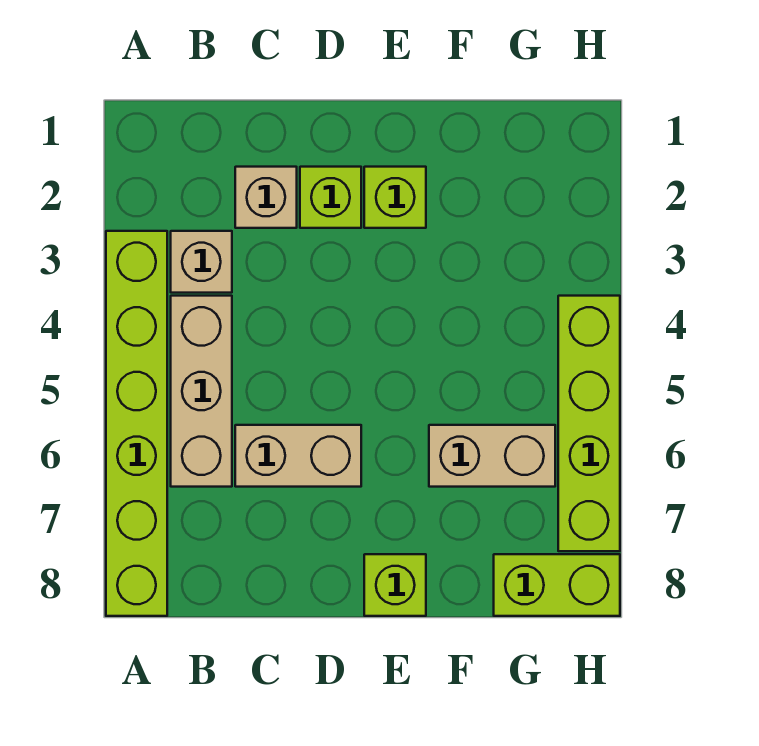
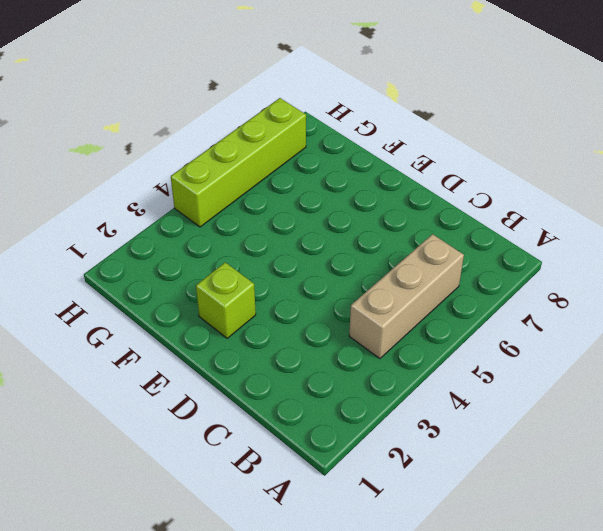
none -> lime 1x6 brick [106,231,167,616]
none -> tan 1x1 brick [171,231,232,293]

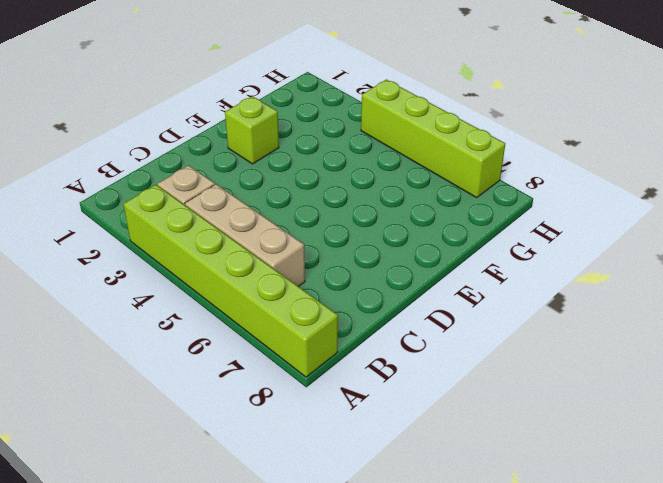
none -> tan 1x1 brick [235,167,297,228]
none -> tan 1x2 brick [235,425,361,487]

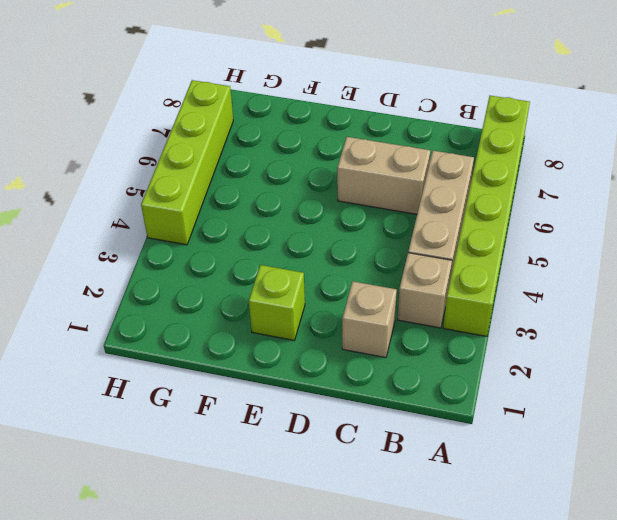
none -> lime 1x1 brick [300,167,361,228]
none -> lime 1x1 brick [364,554,426,616]

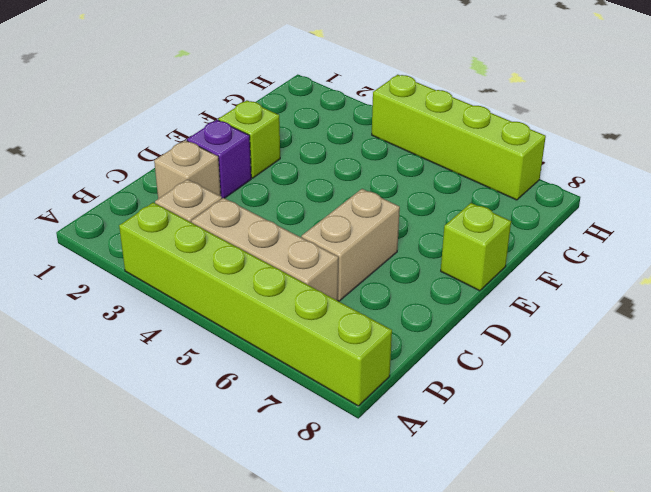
purple 1x1 brick [187,120,251,198] -> lime 1x1 brick [300,167,361,228]
none -> tan 1x2 brick [429,425,555,487]
none -> lime 1x2 brick [494,554,620,616]

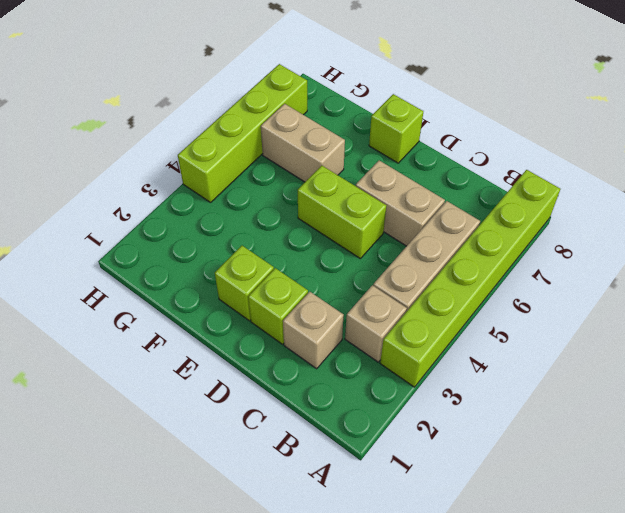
lime 1x2 brick [298,166,386,258] -> lime 1x2 brick moved to [494,554,620,616]

